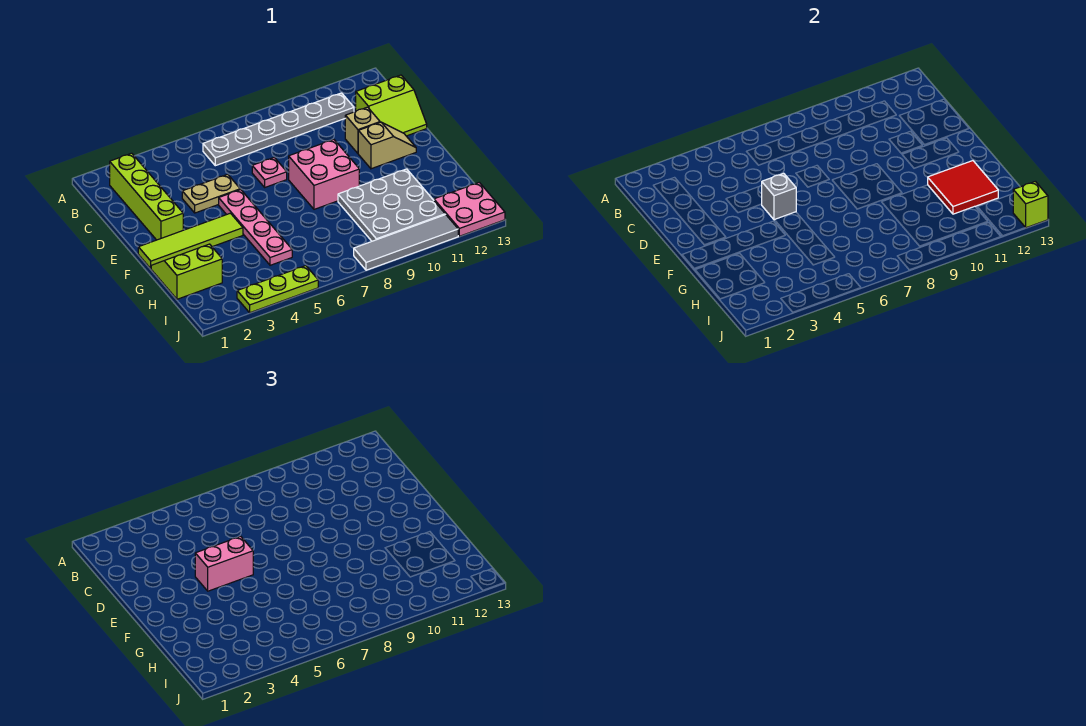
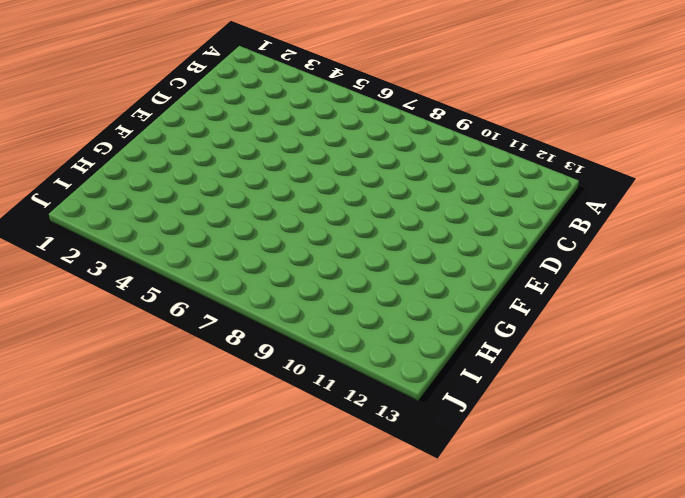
none -> lime 1x4 brick [110,153,183,240]
none -> grey 1x6 plate [203,93,354,166]
none -> lime 2x2 slope [356,75,427,136]

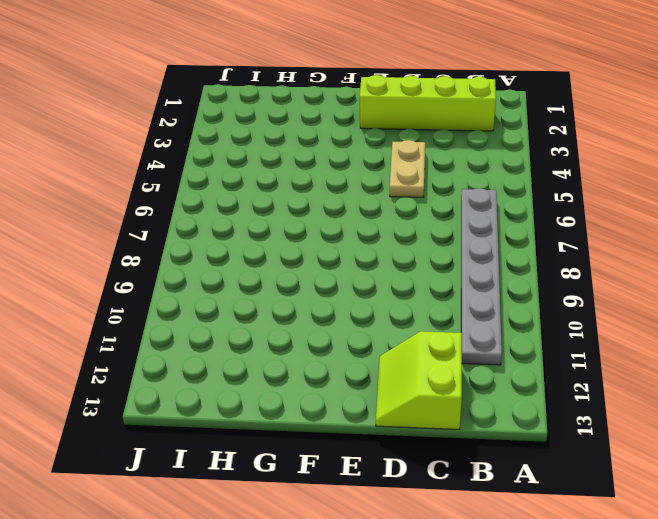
none -> pink 1x1 plate [252,157,287,187]
none -> tan 1x1 brick [345,107,380,153]
none -> pink 1x4 plate [219,189,292,265]

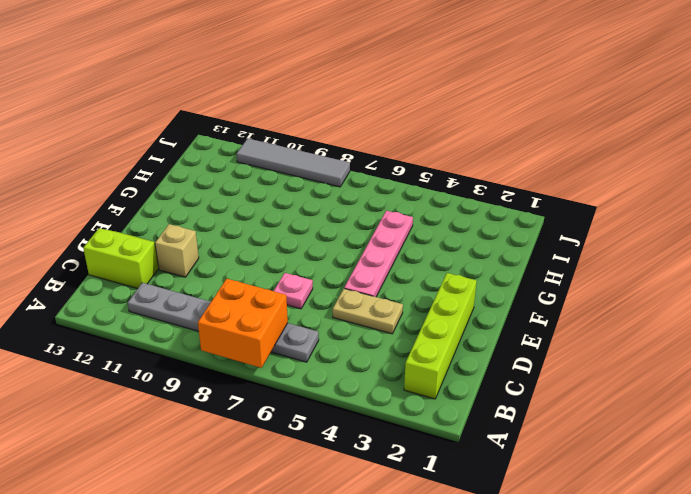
orange 2x2 brick [198,279,288,368] -> none
none -> pink 2x2 brick [289,140,359,209]
none -> tan 1x2 slope [358,122,416,169]
none -> lime 1x4 tile [138,213,243,269]

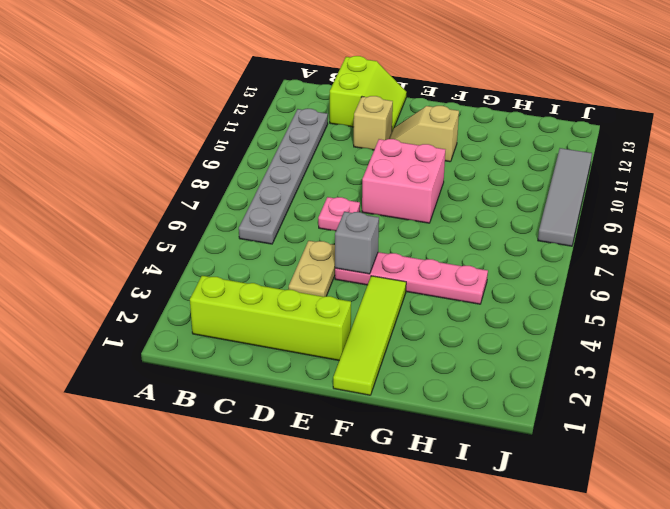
tan 1x2 slope [389,106,459,162] -> tan 1x2 slope turned to [358,122,416,169]
none -> lime 2x2 slope [151,244,222,299]
none -> grey 3x3 plate [338,169,445,241]
none -> pink 2x2 plate [434,182,505,236]

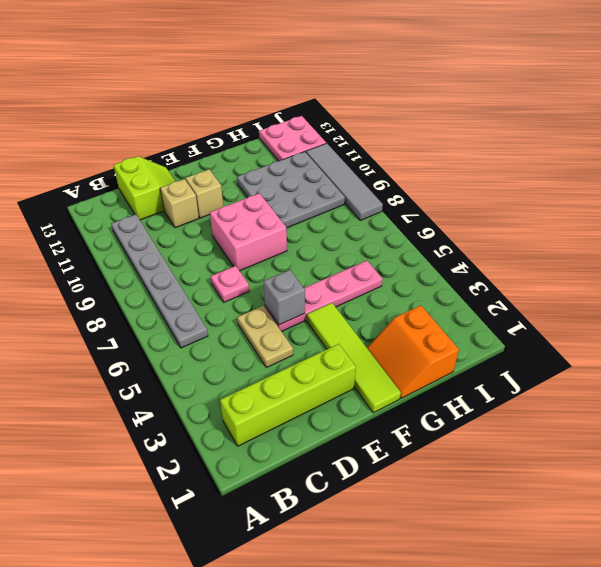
orange 2x2 slope [367,305,459,398] -> lime 2x2 slope [151,244,222,299]
none -> lime 1x3 plate [237,266,318,313]
none -> red 2x2 tile [928,161,998,214]
none -> lime 1x1 brick [1013,181,1048,228]

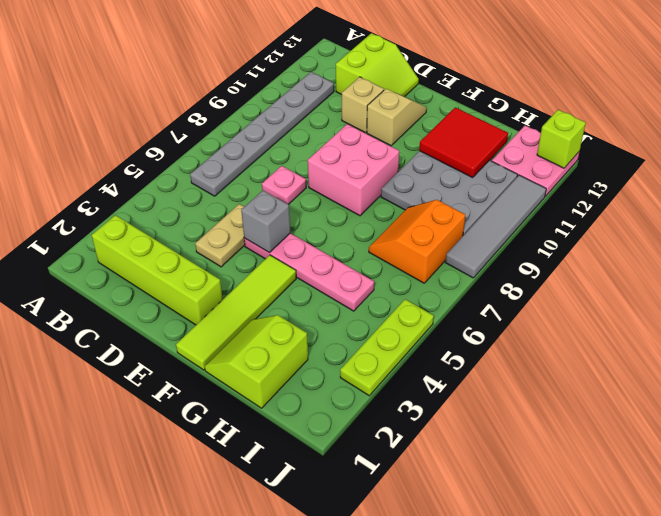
orange 2x2 slope [369,200,465,283] -> none
none -> pink 1x2 brick [195,536,253,591]

